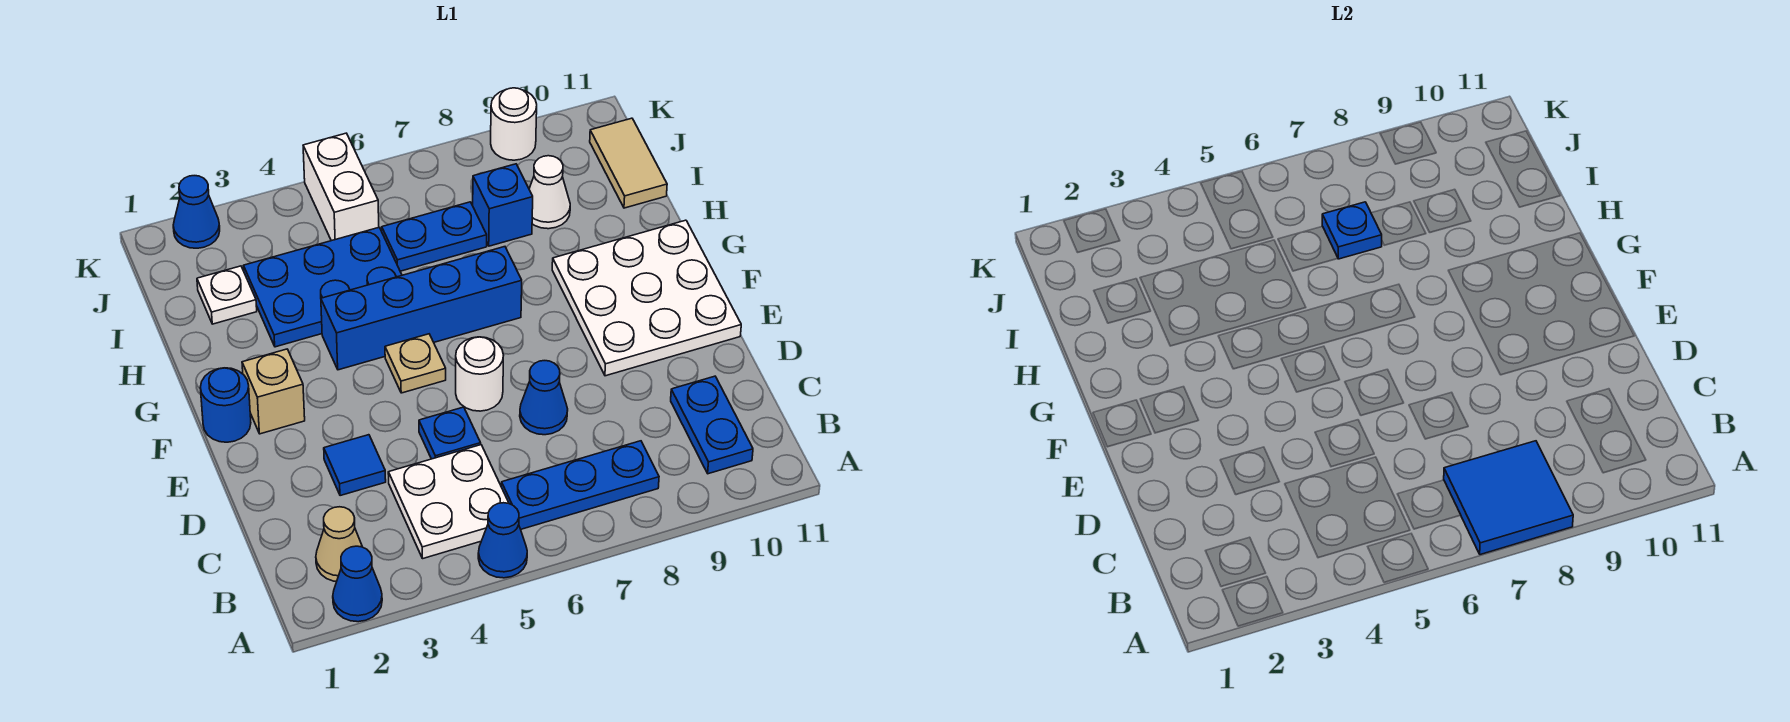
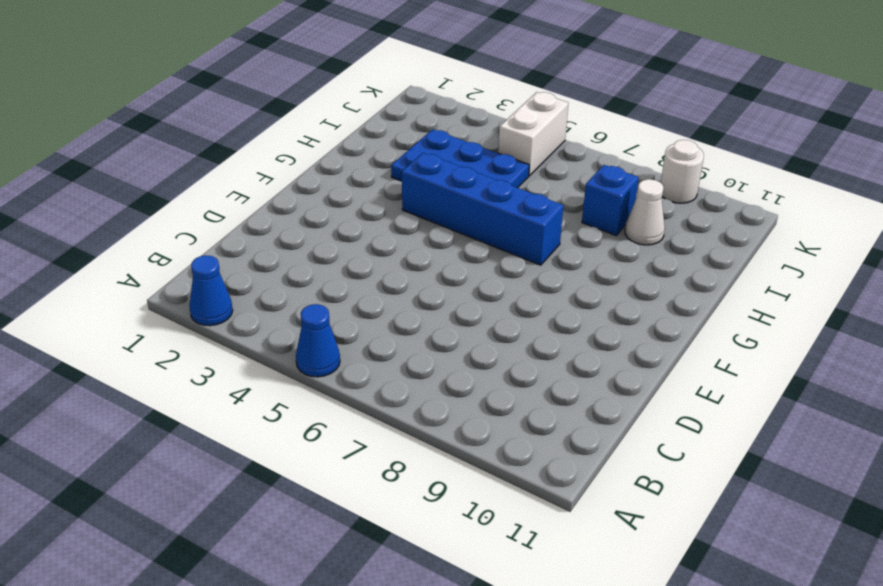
none -> tan 1x1 cone [316,507,362,582]
none -> white 2x2 plate [388,445,509,559]
none -> blue 1x3 plate [501,441,659,529]

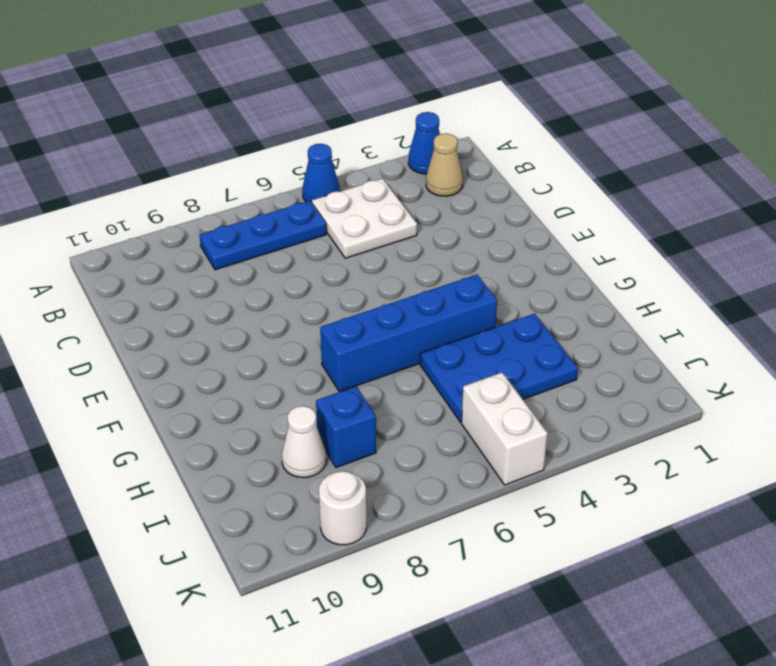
none -> blue 1x2 plate [671,376,753,474]
none -> blue 1x1 tile [324,435,386,496]
none -> blue 1x1 plate [419,407,481,459]

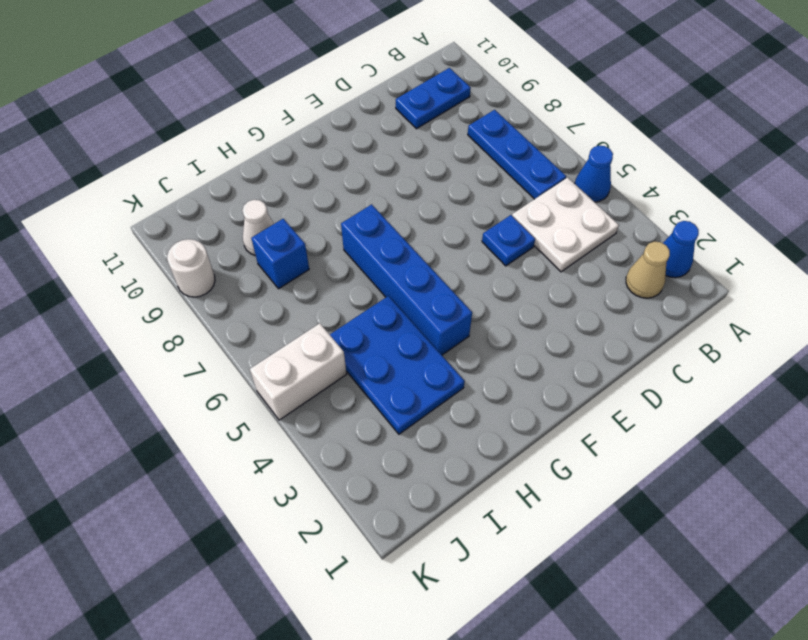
none -> blue 1x1 tile [324,435,386,496]
none -> blue 1x1 cone [520,361,568,435]
none -> white 1x1 round brick [456,337,504,411]

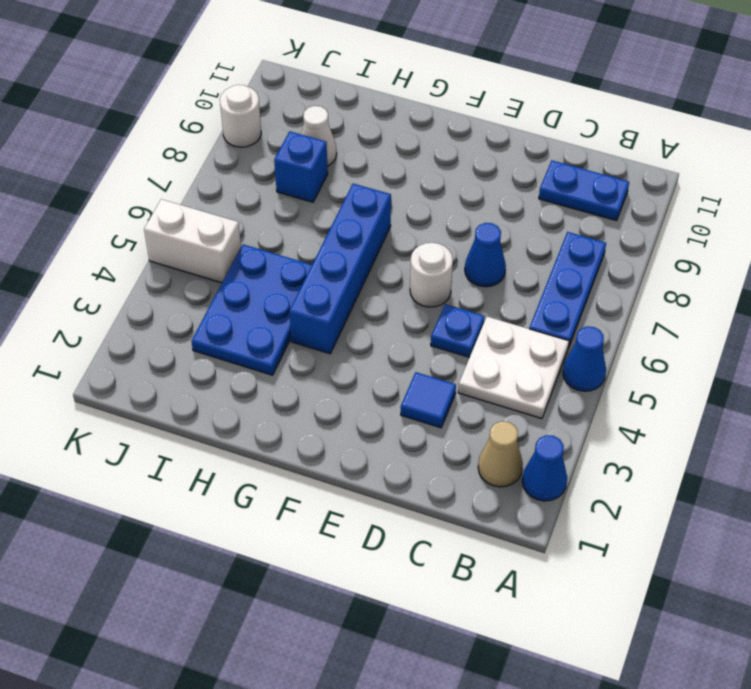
none -> white 3x3 plate [552,220,741,376]
none -> blue 1x1 round brick [200,368,251,442]
none -> tan 1x1 brick [242,349,305,434]

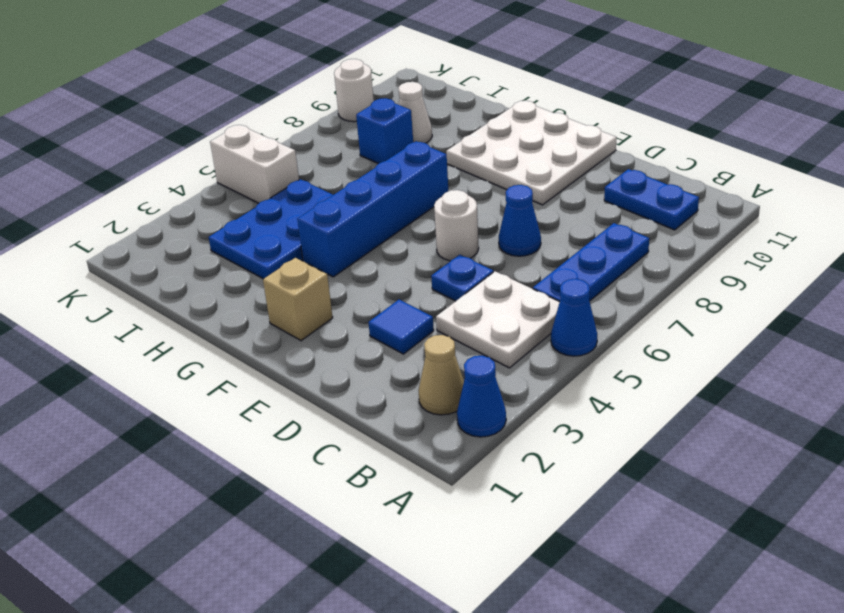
none -> blue 1x1 round brick [200,368,251,442]
none -> tan 1x1 plate [385,334,446,393]
none -> white 1x1 plate [197,266,257,324]

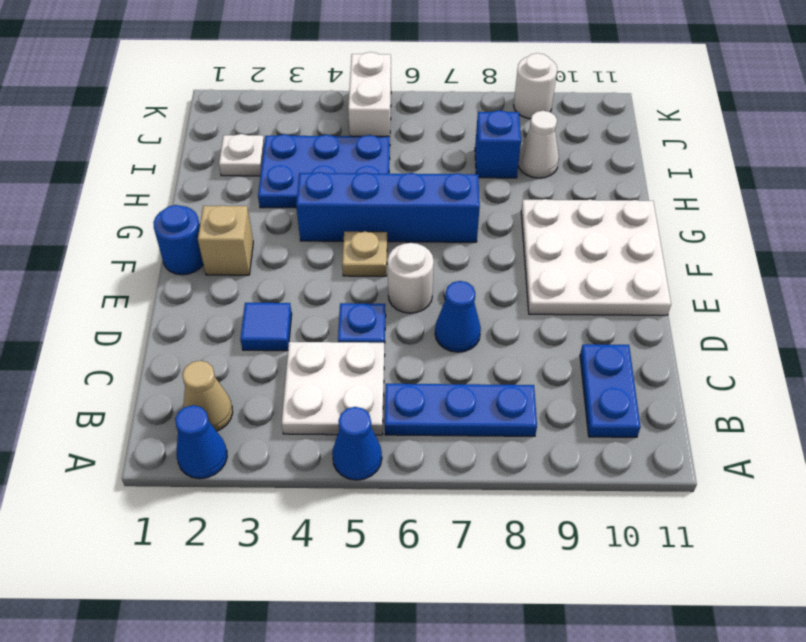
none -> blue 1x2 plate [382,202,487,271]
none -> tan 1x2 tile [590,118,667,208]
none -> blue 1x1 cone [173,176,220,248]

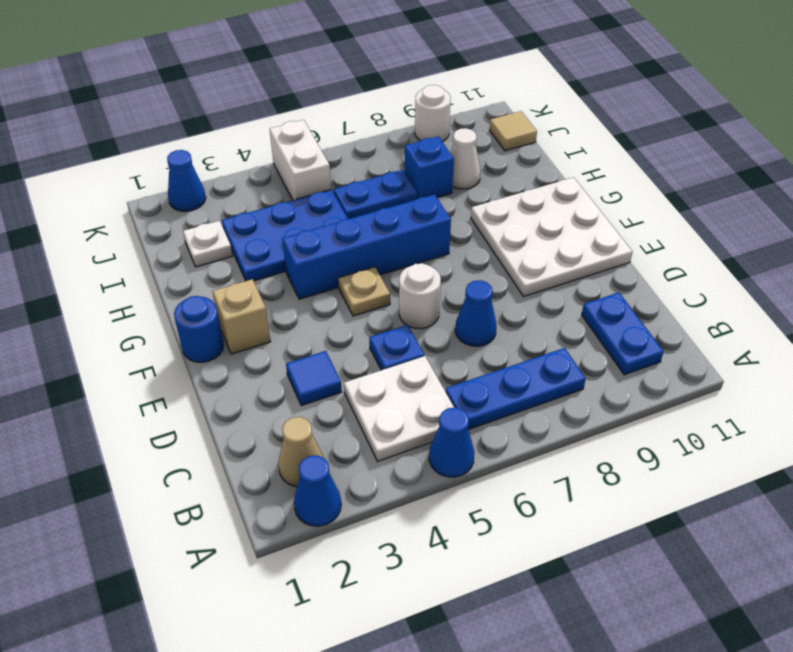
tan 1x1 tile [490,111,537,151] -> tan 1x2 tile [590,118,667,208]
none -> blue 2x2 tile [1444,441,1573,555]
none -> blue 1x1 plate [1322,202,1382,259]

